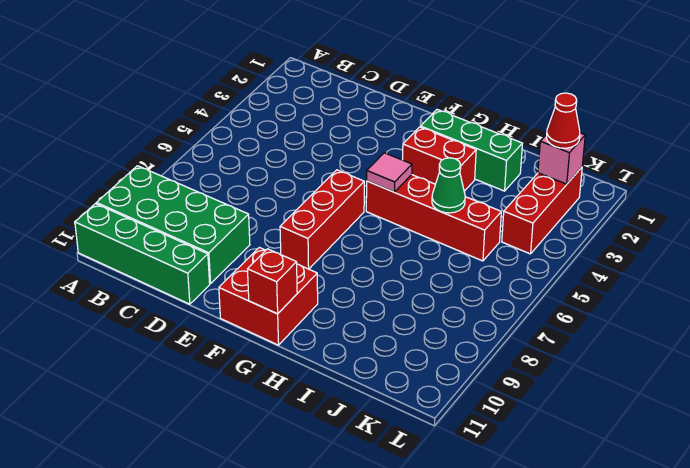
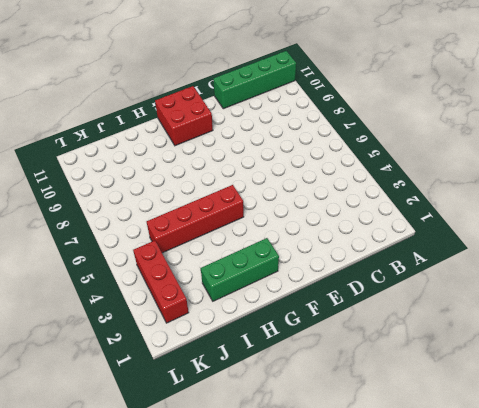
none -> green 2x4 brick [97,166,250,284]
none -> red 1x3 brick [280,170,364,269]
none -> red 1x2 brick [403,127,476,191]

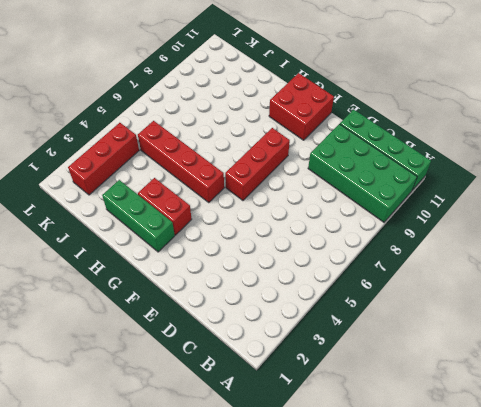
none -> pink 1x1 tile [367,153,412,192]
none -> red 1x1 brick [248,249,297,314]
none -> green 1x1 cone [432,158,465,213]

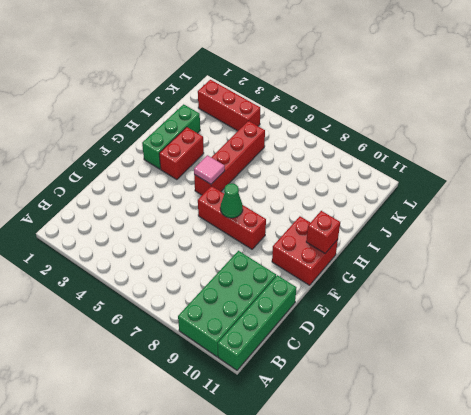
green 1x1 cone [220,183,243,218] -> green 1x1 cone moved to [432,158,465,213]
none -> pink 1x1 brick [538,133,585,184]
none -> red 1x1 cone [546,93,580,148]

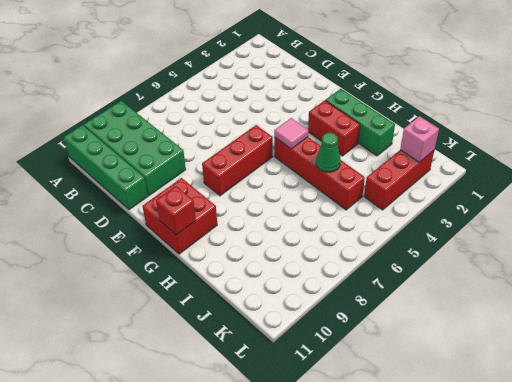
none -> red 1x1 cone [546,93,580,148]

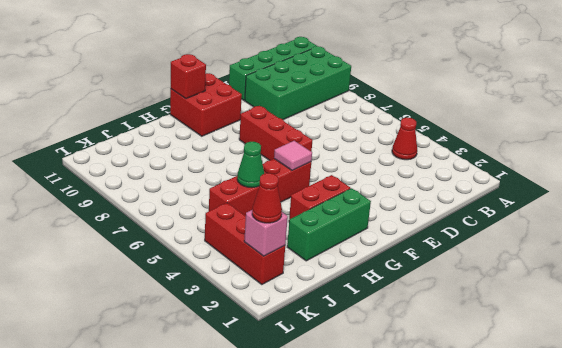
red 1x1 cone [392,118,417,160] -> none

